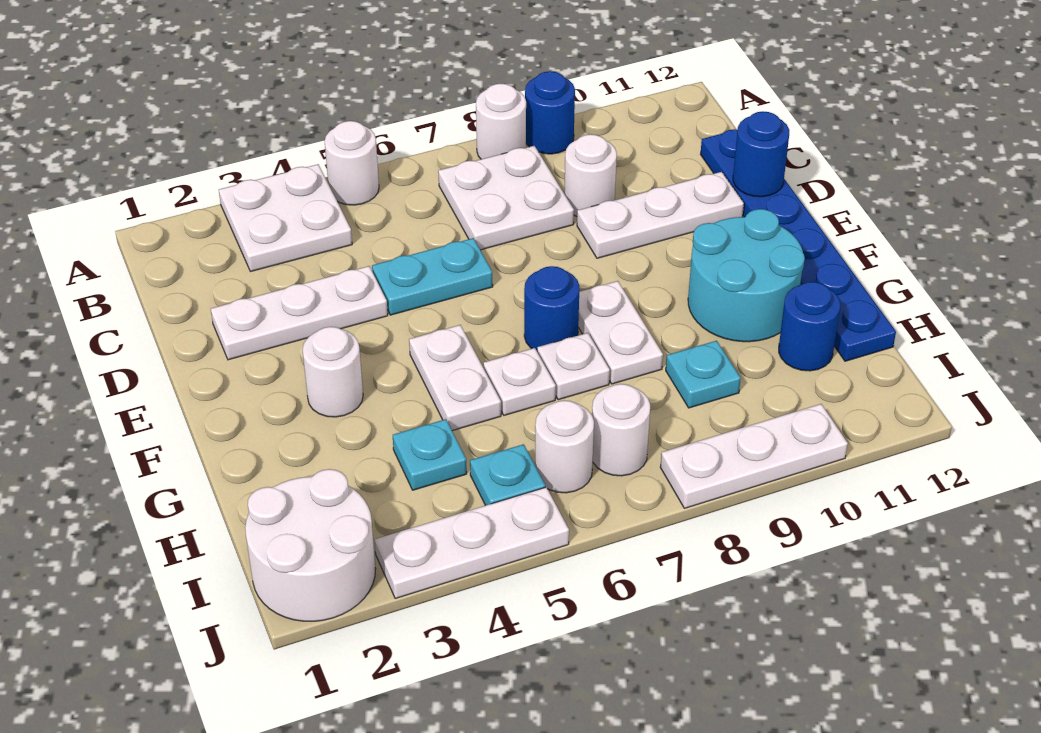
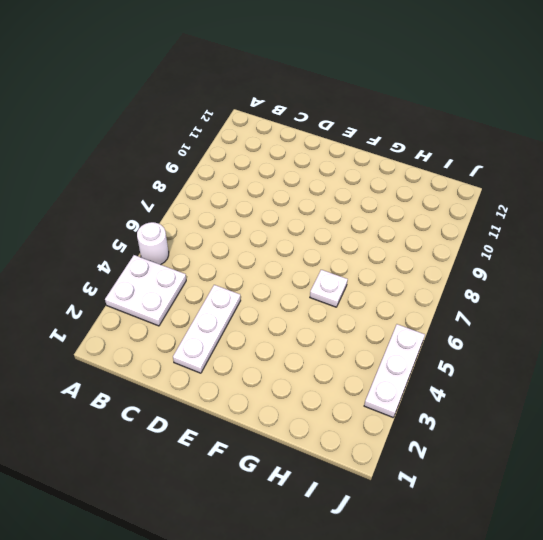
none -> white 1x1 round brick [476,84,526,159]
none -> blue 1x1 round brick [525,71,575,154]
none -> white 2x2 plate [438,146,574,250]

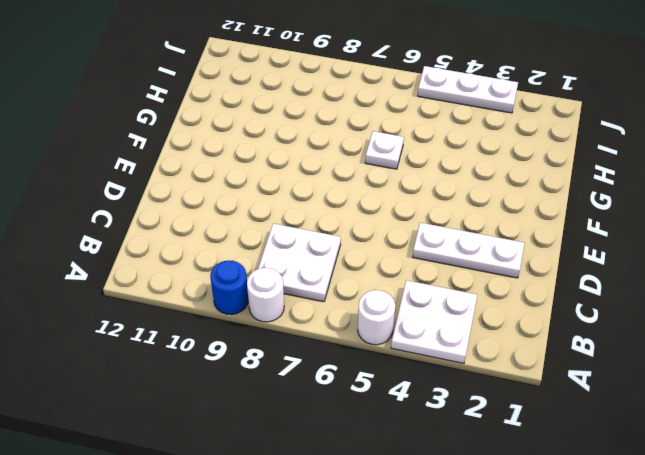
none -> white 1x1 round brick [564,134,617,216]
none -> blue 1x6 plate [700,129,896,361]
none -> cyan 1x2 plate [372,238,493,315]

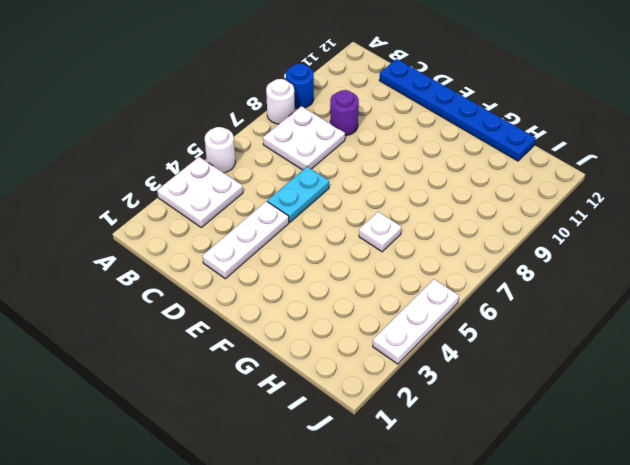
purple 1x1 round brick [330,90,359,136] -> white 1x1 round brick [564,134,617,216]
none -> white 1x3 plate [577,172,744,258]
none -> white 1x1 round brick [302,327,363,417]
none -> white 1x2 plate [409,325,501,431]

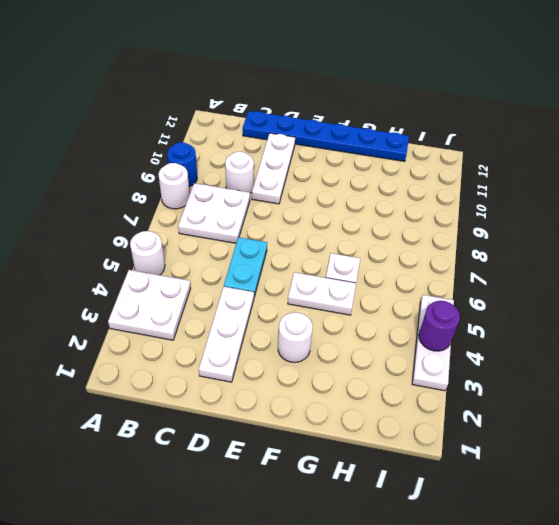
purple 1x1 round brick [419,301,460,351] -> none
none -> blue 1x1 round brick [524,266,579,351]
none -> white 1x2 plate [578,281,663,384]
none -> cyan 2x2 round brick [688,209,805,342]

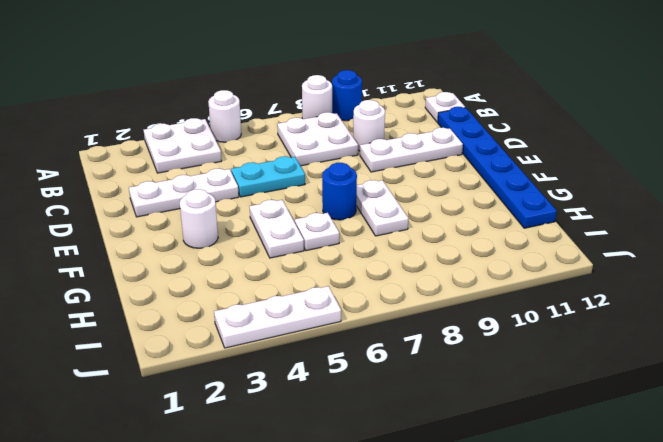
white 1x1 plate [425,92,465,122] -> white 1x1 plate moved to [537,333,610,400]
none -> cyan 2x2 round brick [688,209,805,342]
none -> cyan 1x1 plate [393,419,467,490]
none -> cyan 1x1 plate [666,341,741,408]

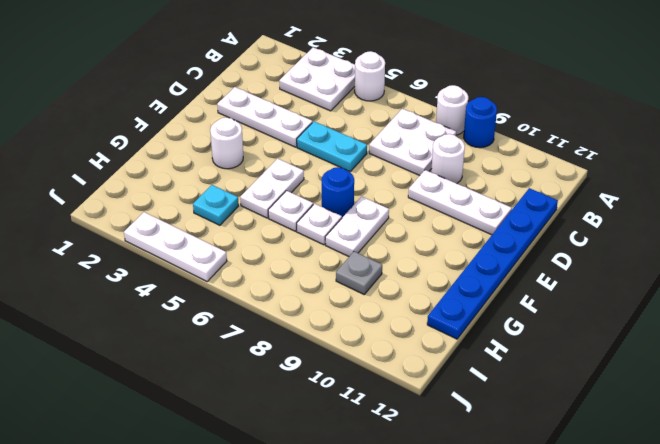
grey 1x1 plate [336,252,382,294] -> cyan 1x1 plate [666,341,741,408]
none -> cyan 2x2 round brick [688,209,805,342]
none -> blue 1x1 round brick [779,282,840,371]
none -> white 2x2 round brick [245,469,375,621]

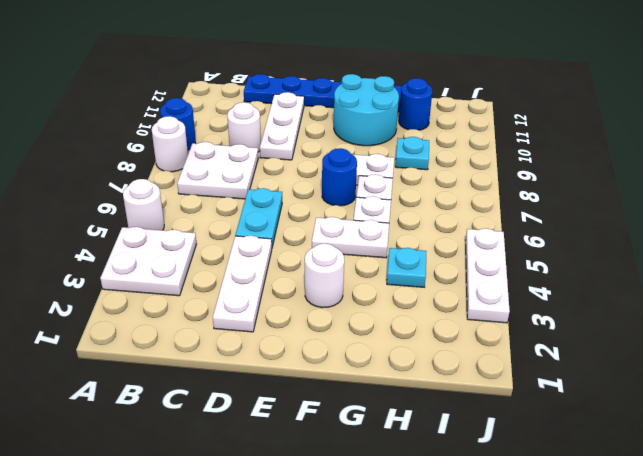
none -> white 2x2 round brick [245,469,375,621]
none -> cyan 1x1 plate [470,444,545,505]
none -> white 1x1 round brick [535,400,594,493]

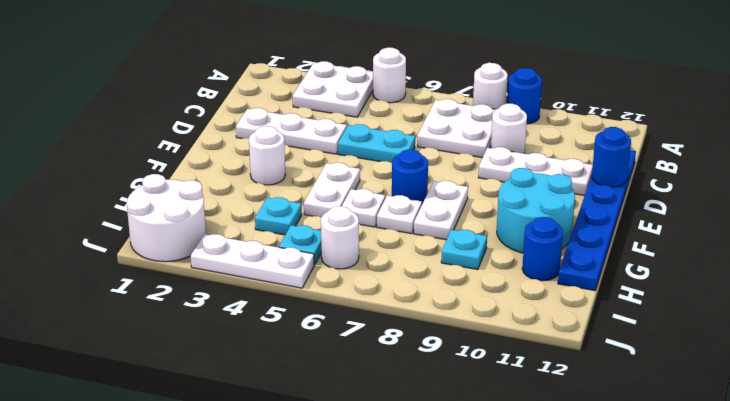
none -> white 1x1 round brick [592,384,650,476]
none -> white 1x3 plate [660,404,848,508]

